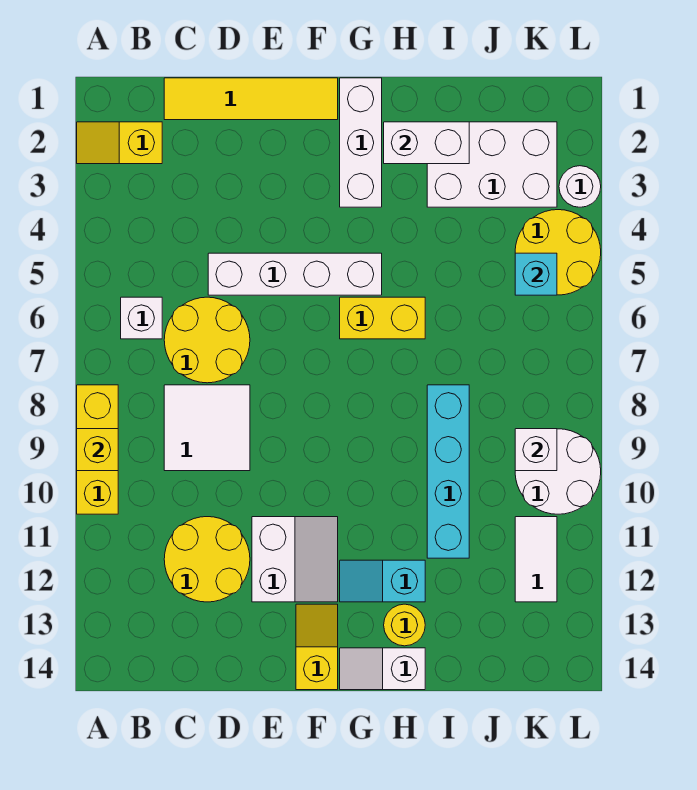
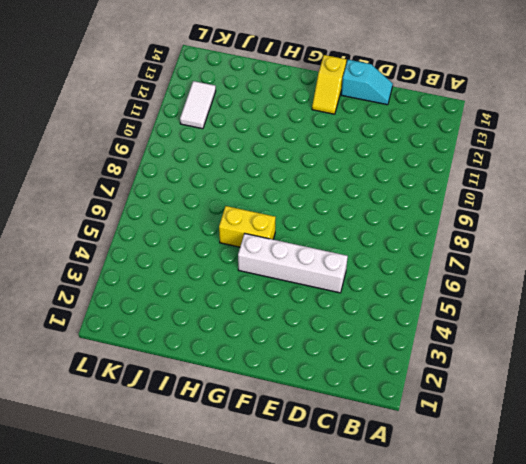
cyan 1x2 slope [341,60,393,105] -> cyan 1x2 slope moved to [340,560,425,602]
none -> yellow 1x2 slope [77,122,162,164]
none -> yellow 1x3 brick [77,385,118,514]
none -> white 1x1 brick [121,297,162,339]

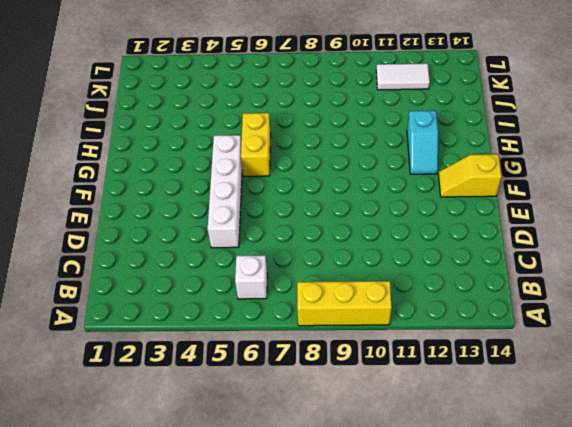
none -> yellow 1x2 slope [77,122,162,164]
none -> yellow 1x4 tile [164,78,338,120]
none -> yellow 2x2 round brick [164,297,250,383]

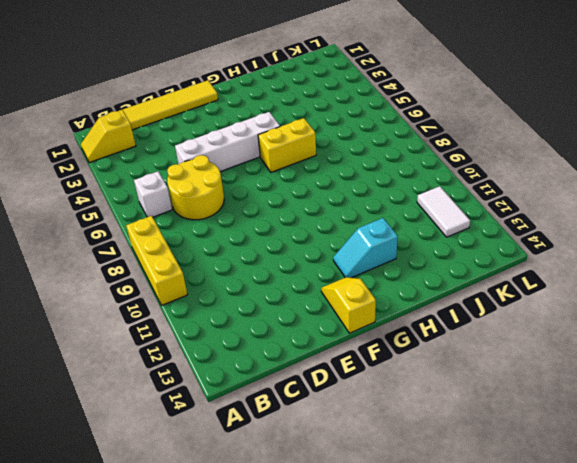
none -> white 2x2 tile [164,385,250,471]
none -> yellow 2x2 round brick [164,517,250,602]
none -> white 2x2 slope [252,517,338,602]

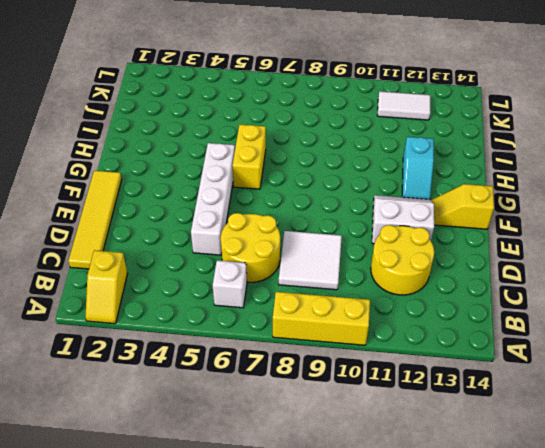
none -> white 1x3 brick [340,78,382,207]
none -> white 1x2 slope [340,648,425,690]
none -> yellow 1x1 round brick [384,604,425,646]

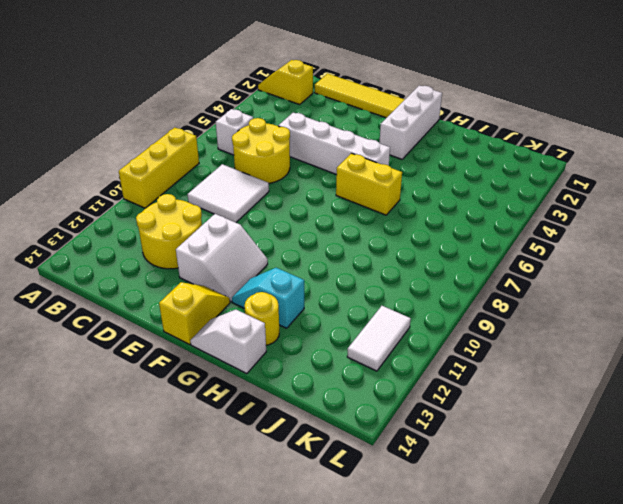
none -> white 2x3 brick [427,122,557,207]
none -> cyan 1x4 brick [427,385,469,558]
none -> yellow 2x2 round brick [515,210,601,295]

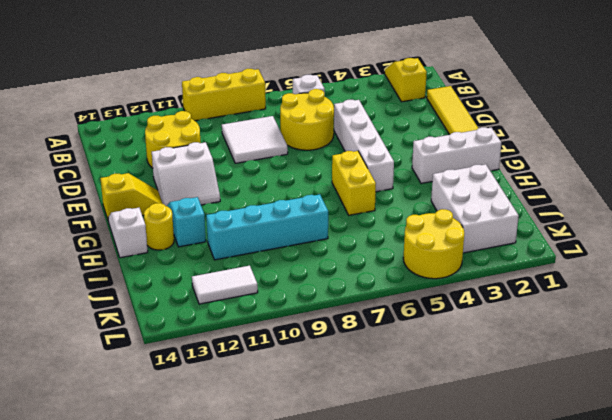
none -> white 2x2 round brick [515,429,601,514]
none -> white 1x1 round brick [559,166,601,207]
none -> yellow 1x1 brick [77,429,118,471]

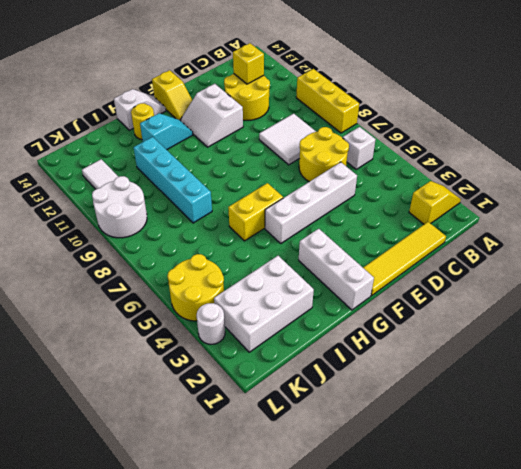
yellow 1x1 brick [233,43,264,84] -> yellow 1x1 brick moved to [77,429,118,471]
none -> white 1x2 brick [384,122,469,164]
none -> cyan 1x1 brick [515,253,557,295]
none -> white 1x1 brick [515,429,557,471]

